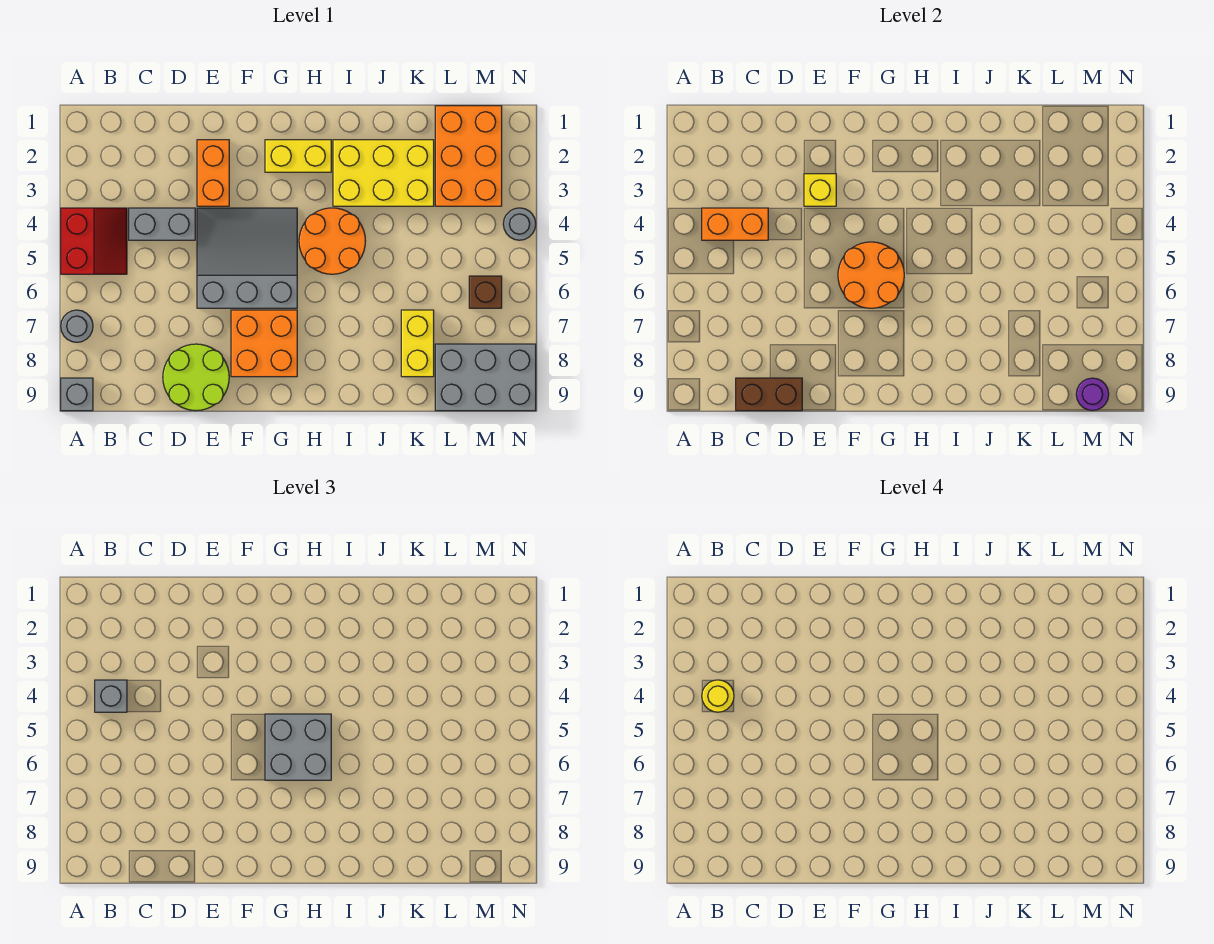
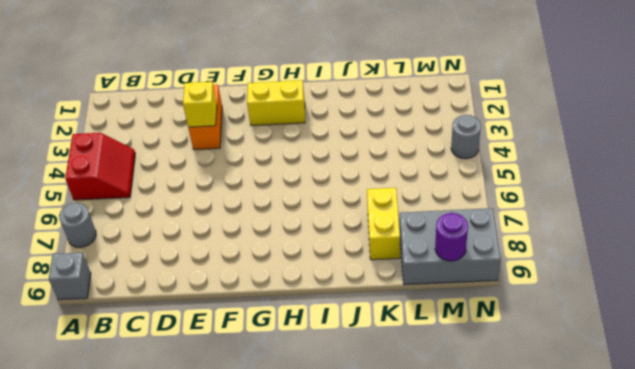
none -> grey 1x2 brick [129,208,195,240]
none -> lime 2x2 round brick [163,344,229,411]
none -> grey 3x3 slope [197,208,297,308]

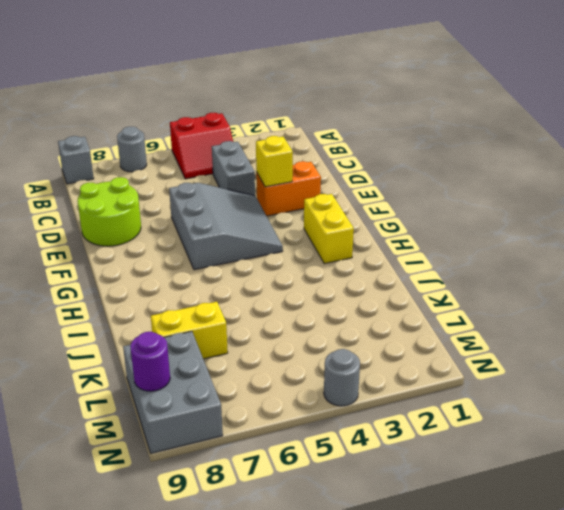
none -> orange 2x2 brick [231,310,297,377]
none -> orange 2x2 round brick [299,208,365,274]
none -> yellow 2x3 brick [333,140,434,206]

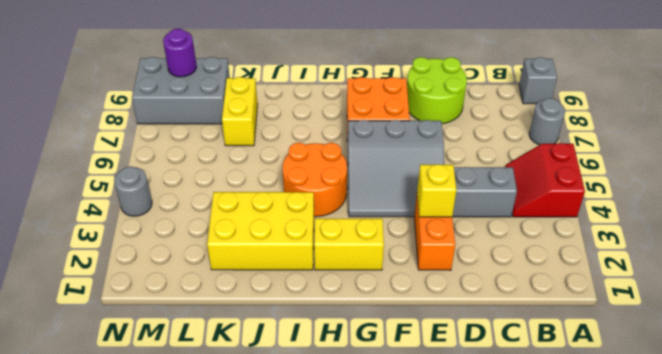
none -> orange 2x3 brick [435,106,502,206]
none -> brown 1x1 brick [469,276,502,308]
none -> orange 1x2 brick [702,208,768,240]

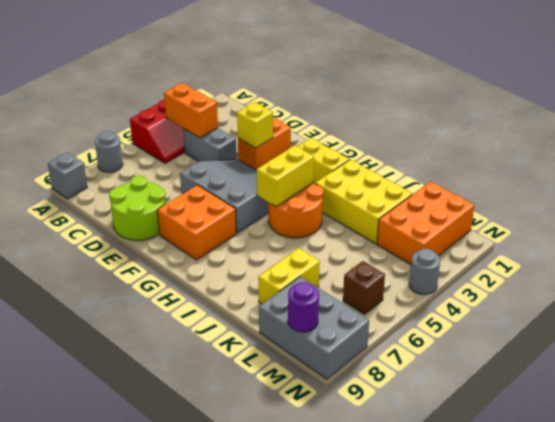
yellow 1x2 brick [257,145,314,207] -> none
none -> brown 1x2 brick [736,378,802,411]
none -> orange 2x2 round brick [838,242,904,308]
none -> grey 1x1 brick [95,680,127,712]

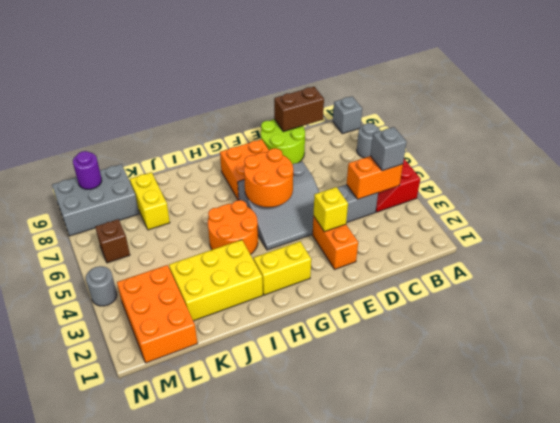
none -> grey 2x2 brick [265,714,331,780]
none -> yellow 1x1 round brick [702,680,734,712]

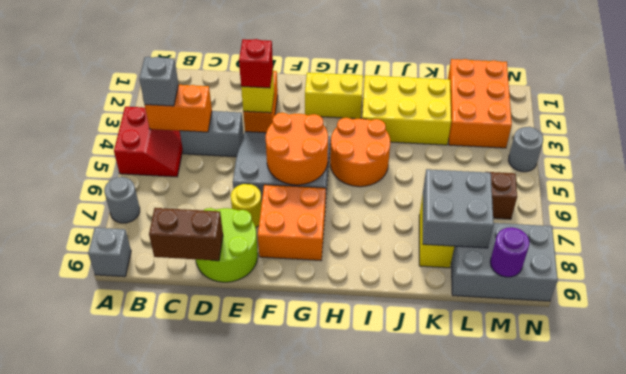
red 1x1 brick [239,39,273,88] -> none
yellow 1x1 round brick [231,184,262,228] -> yellow 1x1 round brick moved to [702,680,734,712]
grey 2x2 brick [423,169,494,248] -> grey 2x2 brick moved to [265,714,331,780]

